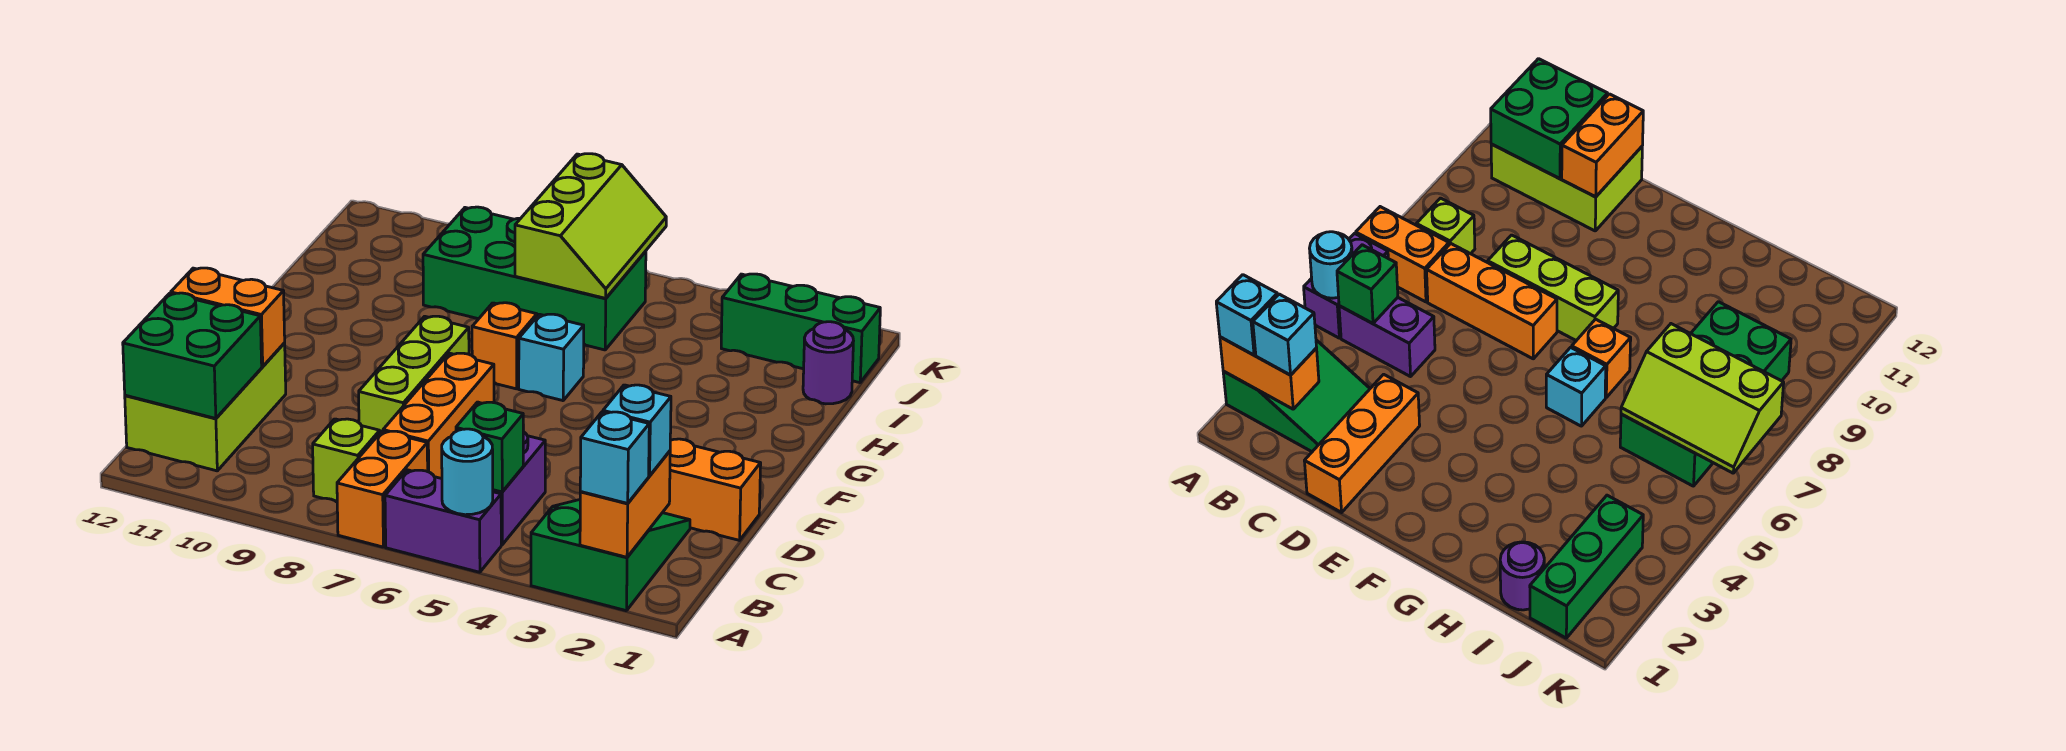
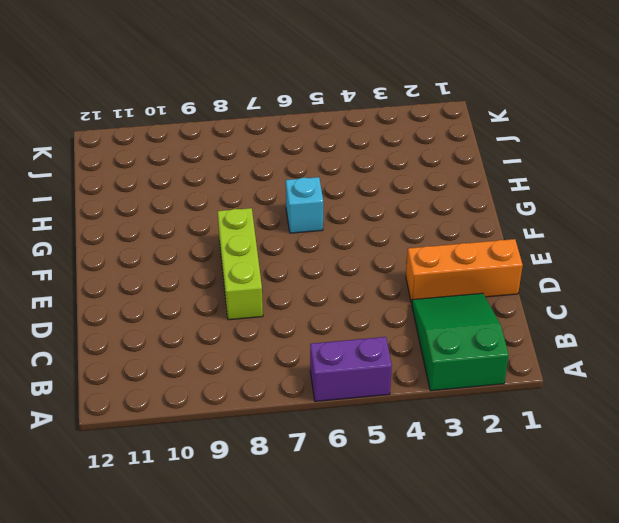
none -> orange 1x2 brick [337,431,428,547]
none -> purple 1x2 brick [493,432,545,545]
none -> lime 1x1 brick [313,419,380,502]

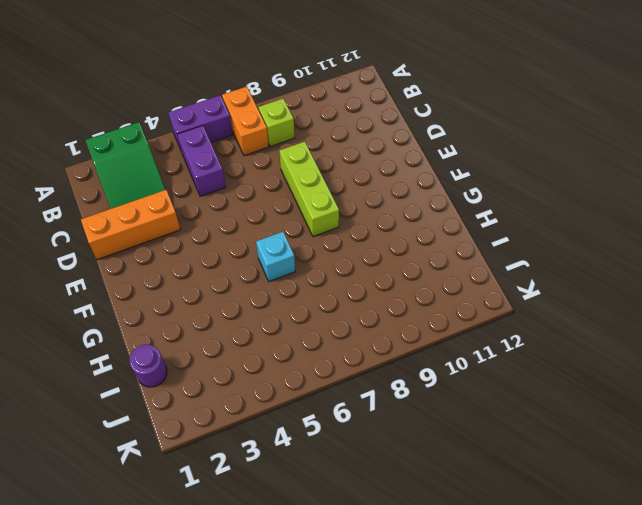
none -> lime 2x3 brick [125,343,286,471]
none -> orange 1x3 brick [383,353,494,478]
none -> orange 1x1 brick [472,303,537,389]

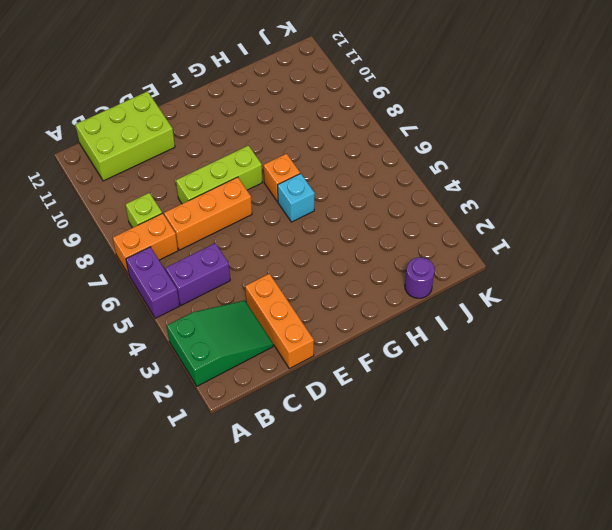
none -> green 2x4 brick [423,207,646,350]
none -> green 1x3 brick [721,274,880,383]
none -> orange 1x2 brick [580,451,670,557]

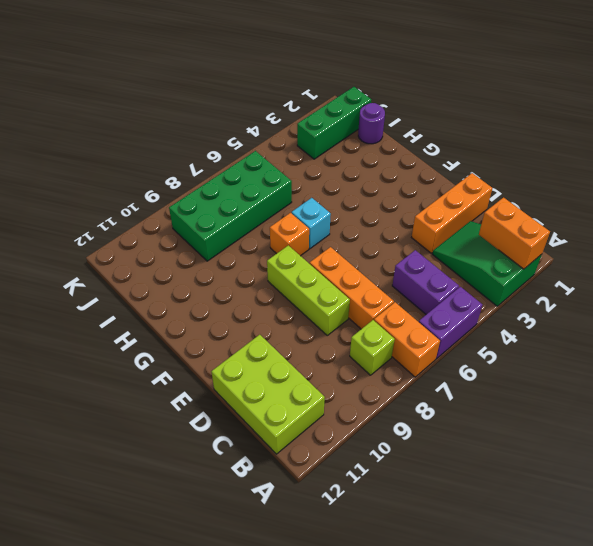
none -> cyan 1x1 round brick [442,429,493,515]
none -> green 1x1 brick [456,402,523,492]
none -> green 2x2 brick [123,293,262,418]

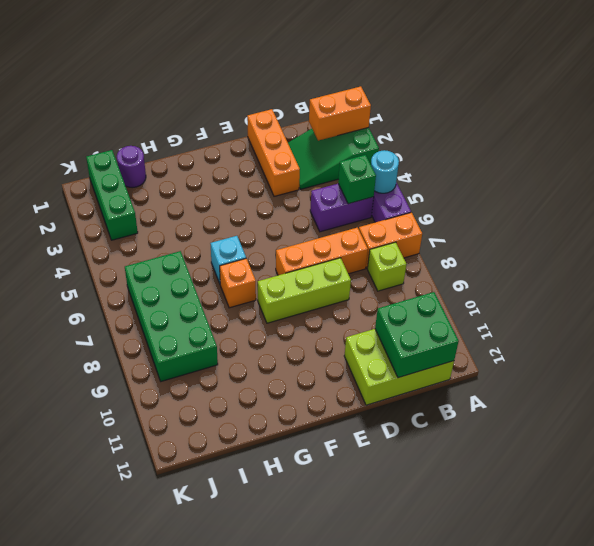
none -> orange 1x2 brick [171,268,285,367]
none -> lime 2x3 slope [515,154,666,298]
none -> cyan 1x1 brick [580,412,649,503]

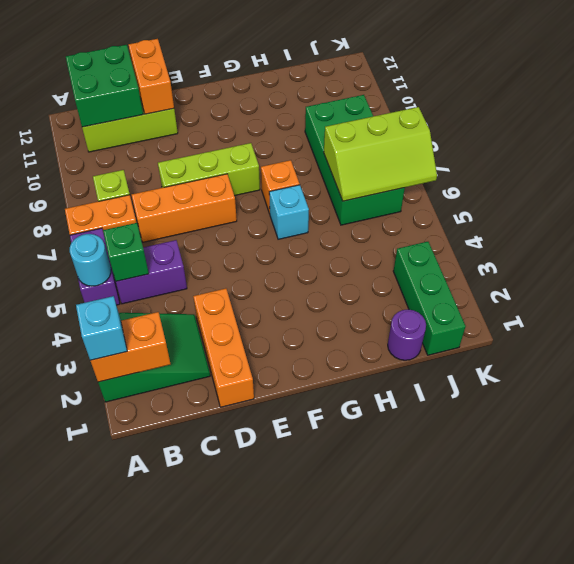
none -> cyan 1x1 brick [603,385,671,476]

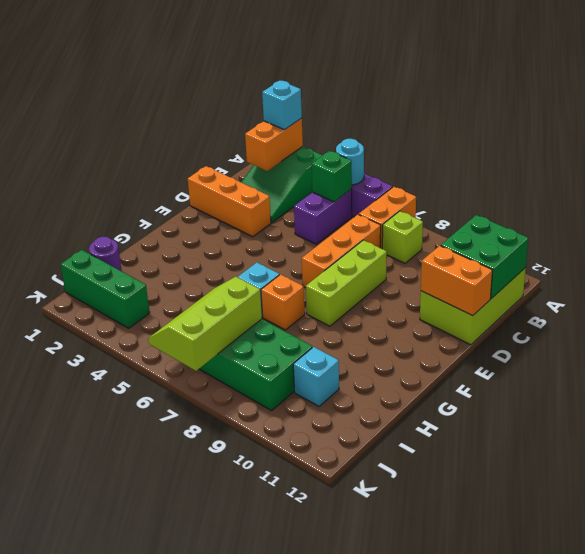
cyan 1x1 brick [293,347,339,406] -> cyan 1x1 brick moved to [603,385,671,476]

